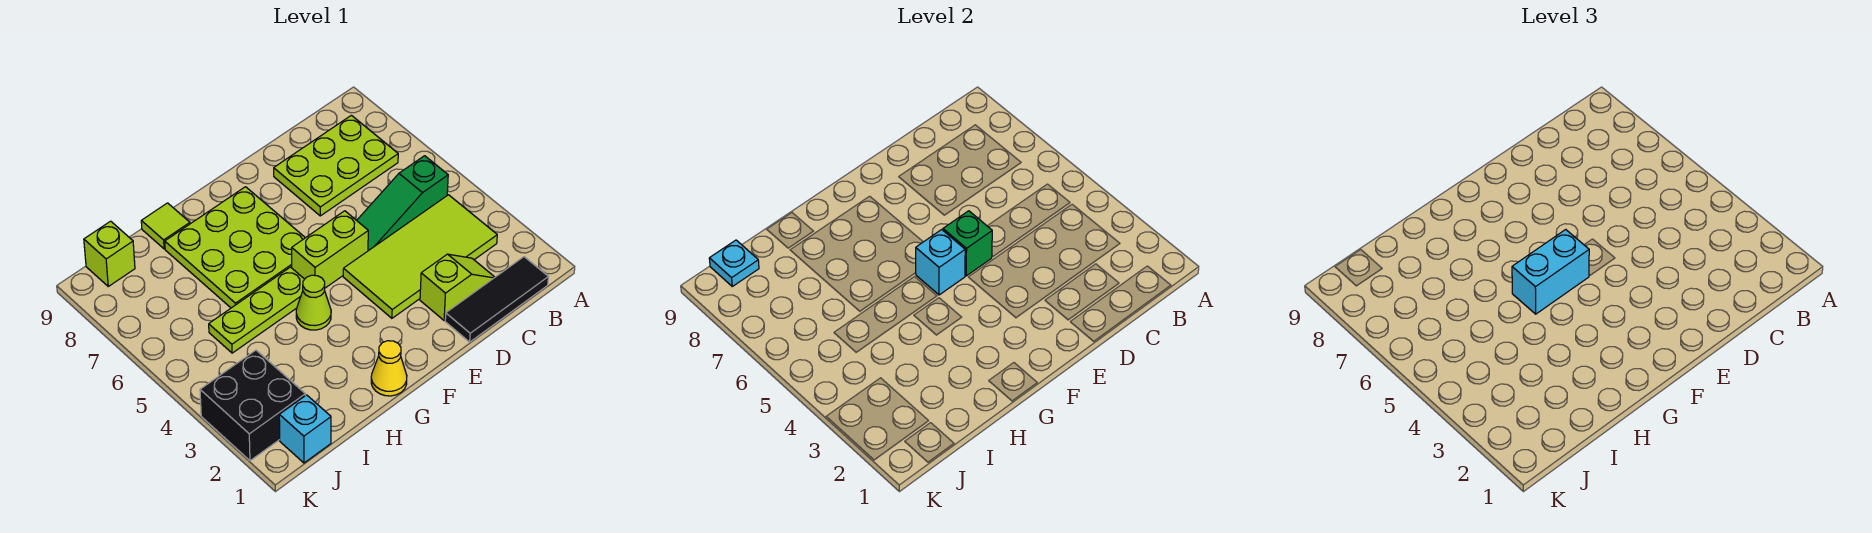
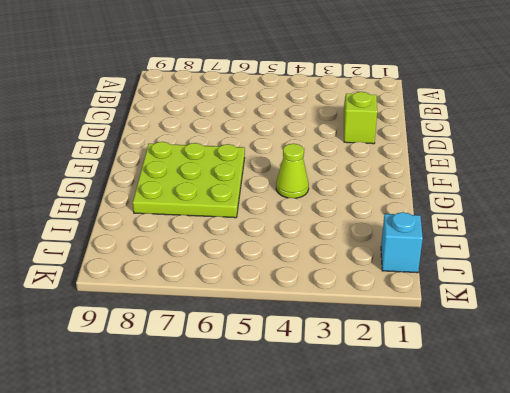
none -> black 1x3 tile [445,257,548,342]
none -> lime 2x4 tile [343,195,497,318]
none -> green 1x3 slope [357,156,448,251]

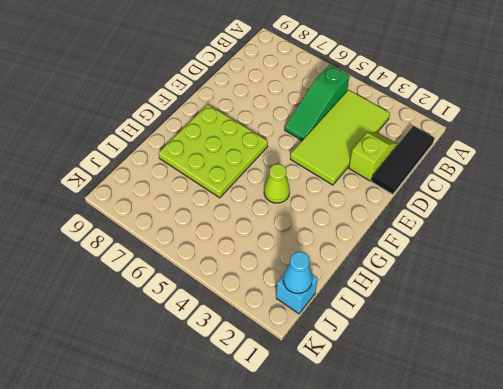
cyan 1x1 cone [283,252,313,293] -> none
none -> lime 2x3 plate [274,115,398,216]
none -> lime 1x2 brick [292,211,368,288]
none -> yellow 1x1 cone [371,341,407,396]

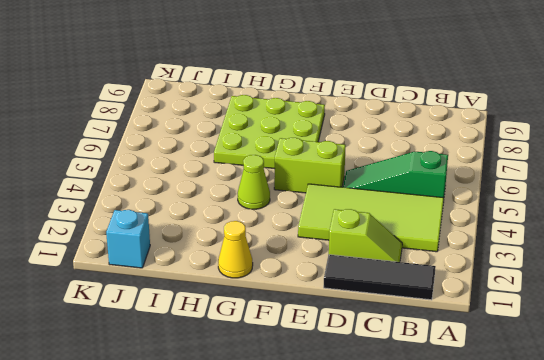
none -> lime 2x3 plate [274,115,398,216]
none -> lime 1x3 plate [209,267,304,353]
none -> lime 1x1 tile [141,203,190,249]

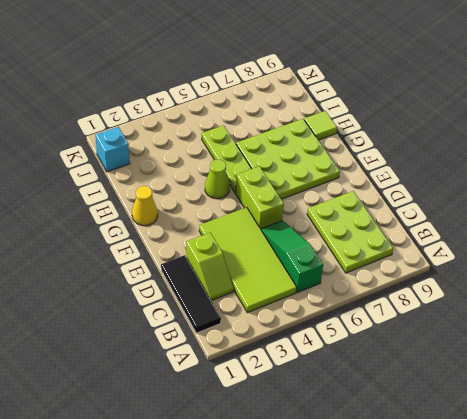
none -> black 2x2 brick [200,350,305,461]
none -> lime 1x1 brick [84,221,135,286]
none -> green 1x1 brick [943,211,992,276]

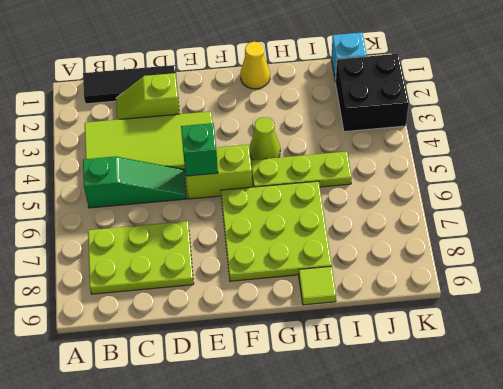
none -> lime 1x1 brick [84,221,135,286]
none -> cyan 1x1 brick [916,230,965,295]
none -> cyan 1x1 plate [709,240,759,286]

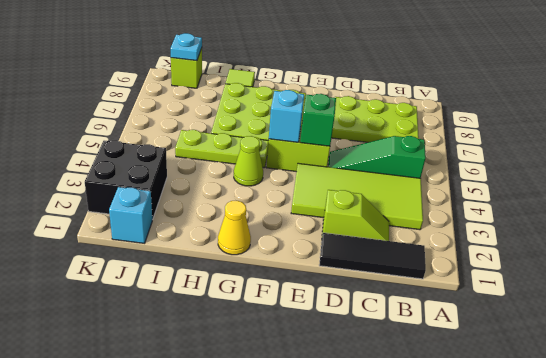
none -> cyan 1x2 brick [1512,230,1589,314]

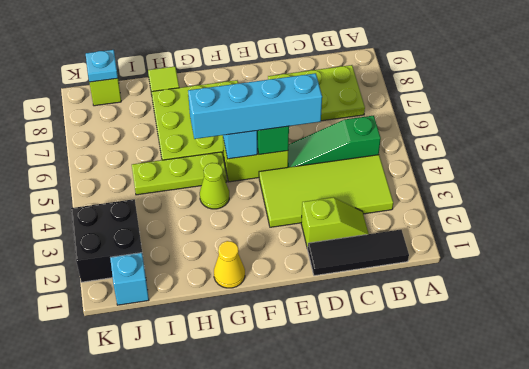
cyan 1x4 brick [188,73,322,139] -> cyan 1x2 brick [1512,230,1589,314]

